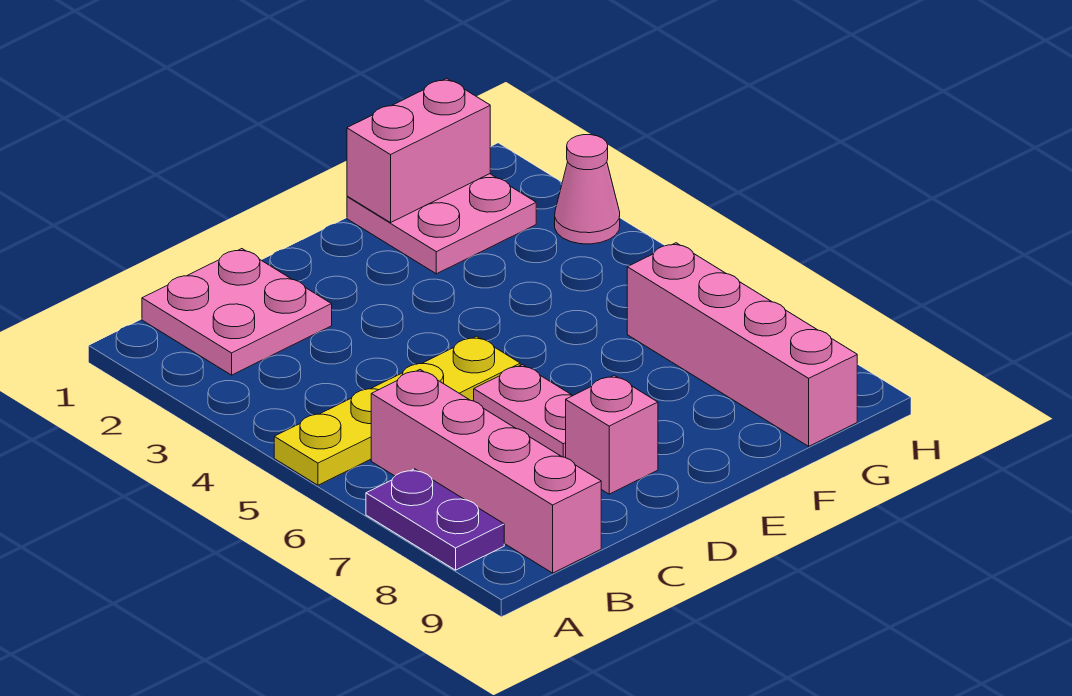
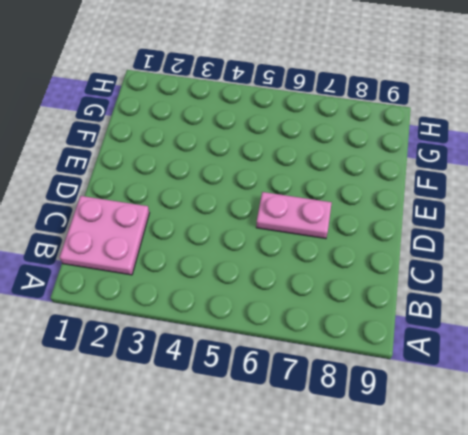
none -> yellow 1x4 plate [274,336,520,485]
none -> purple 1x2 plate [366,469,504,570]

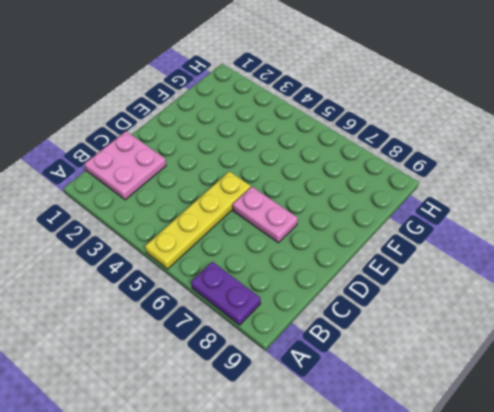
none -> pink 1x4 brick [371,370,601,573]
none -> pink 1x1 brick [566,375,658,494]

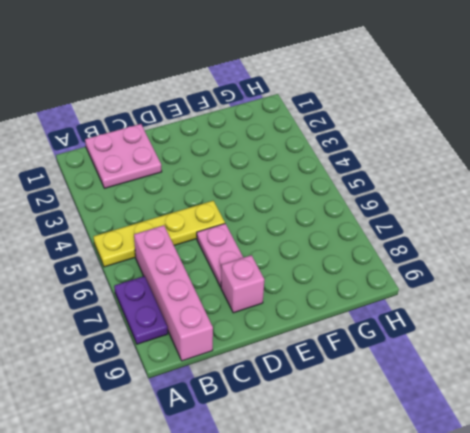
none -> pink 2x2 plate [347,174,536,274]
none -> pink 1x4 brick [627,243,857,446]

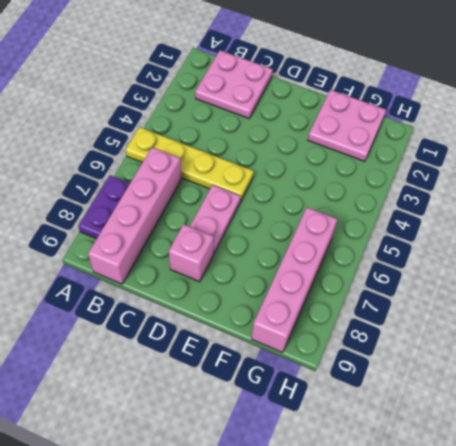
none -> pink 1x1 cone [555,135,620,244]
none -> pink 1x2 brick [347,78,490,223]

